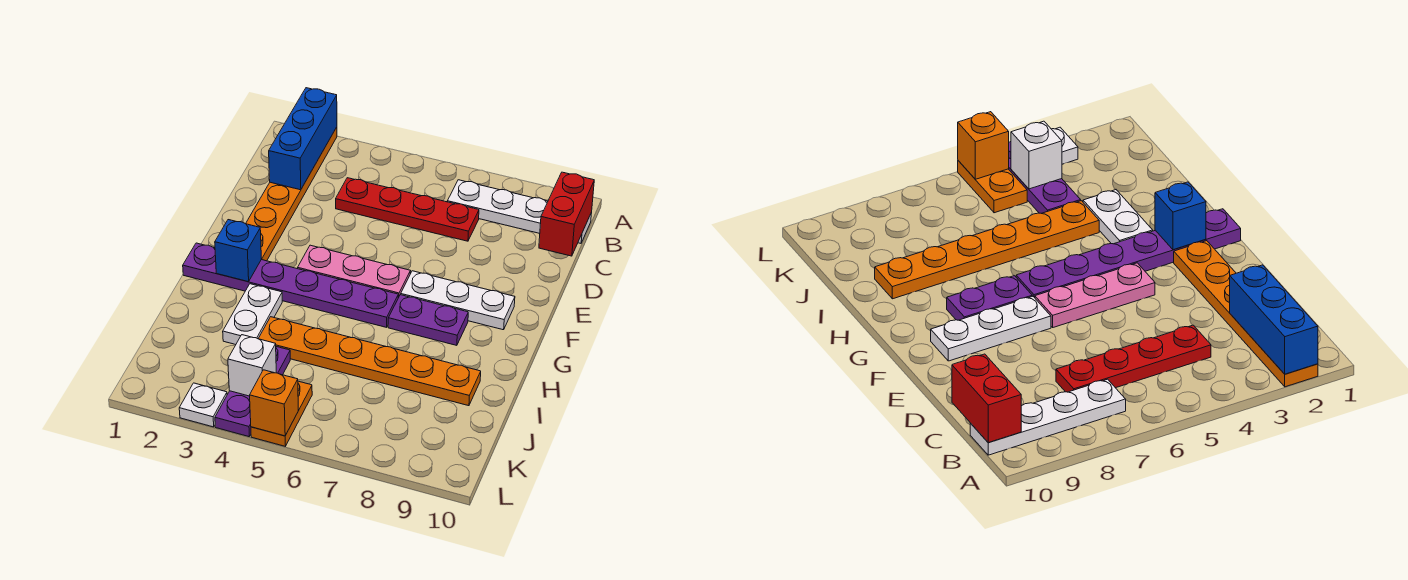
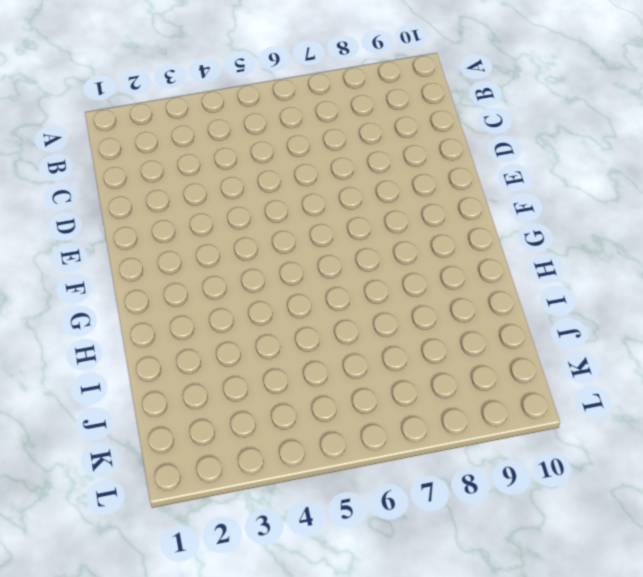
none -> orange 1x6 plate [246,127,337,261]
none -> white 1x4 plate [447,180,592,243]
none -> red 1x4 plate [336,178,479,241]

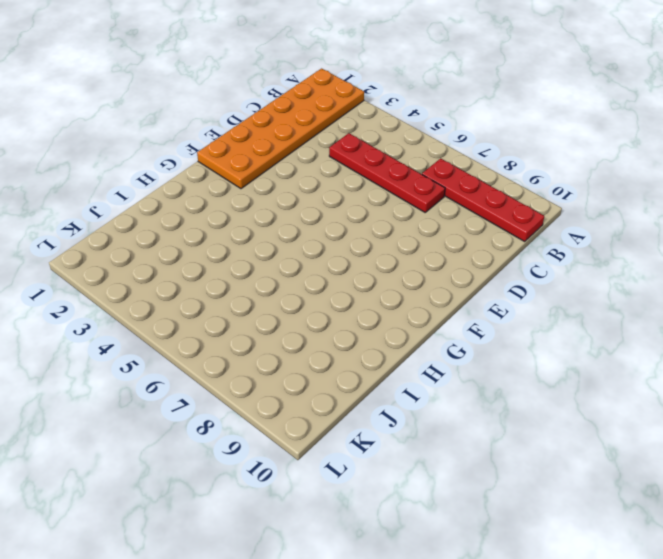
orange 2x6 plate [197,69,364,189] -> orange 1x6 plate [246,127,337,261]
red 1x4 plate [422,158,544,242] -> white 1x4 plate [447,180,592,243]
none -> pink 1x3 plate [298,245,411,298]
none -> white 1x3 plate [401,271,515,330]
none -> purple 1x6 plate [183,243,398,327]

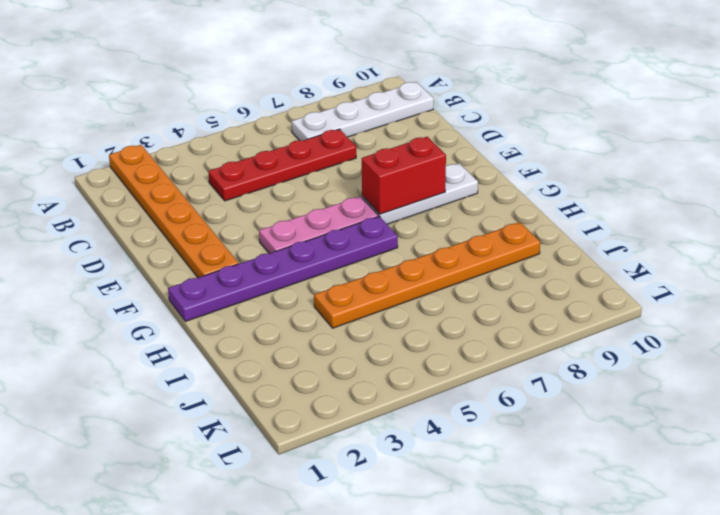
red 1x2 brick [362,137,446,214] -> red 1x2 brick turned to [539,172,594,256]
none -> purple 1x2 plate [388,295,468,345]
none -> white 1x2 plate [223,284,282,345]
none -> purple 1x3 plate [215,347,290,437]

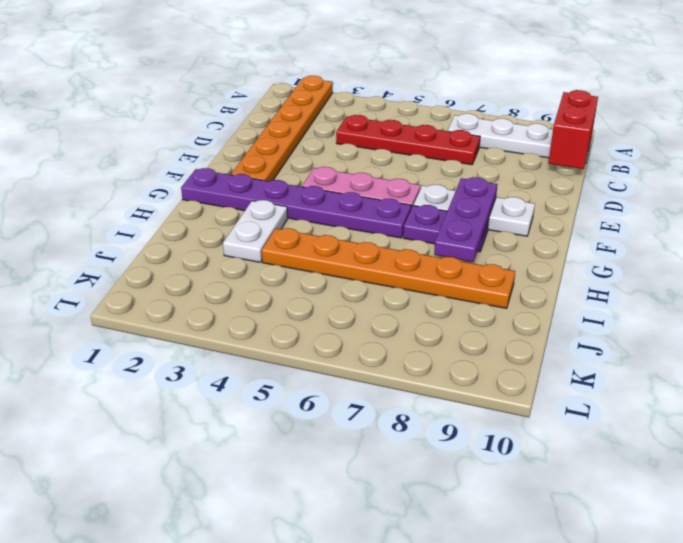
purple 1x3 plate [434,177,498,262] -> purple 1x3 plate moved to [215,347,290,437]
none -> orange 1x2 plate [251,381,312,446]
none -> white 1x1 plate [179,383,227,427]
none -> blue 1x3 brick [269,88,337,190]

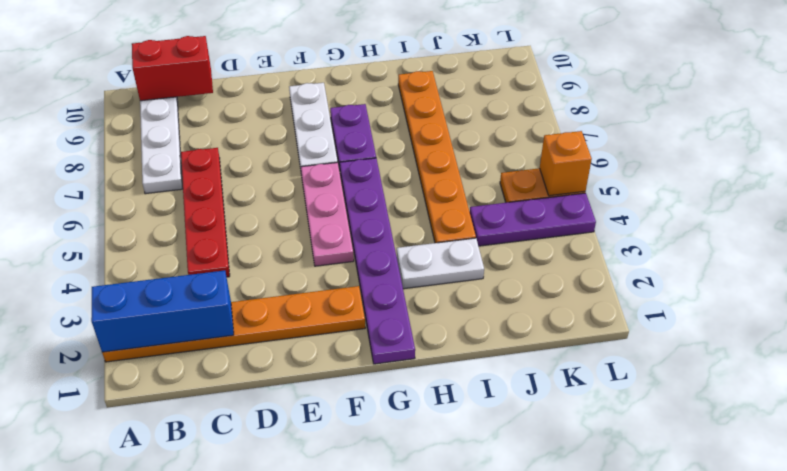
none -> white 1x1 plate [179,383,227,427]
none -> blue 1x1 brick [215,220,261,282]
none -> white 1x1 brick [228,335,276,396]

